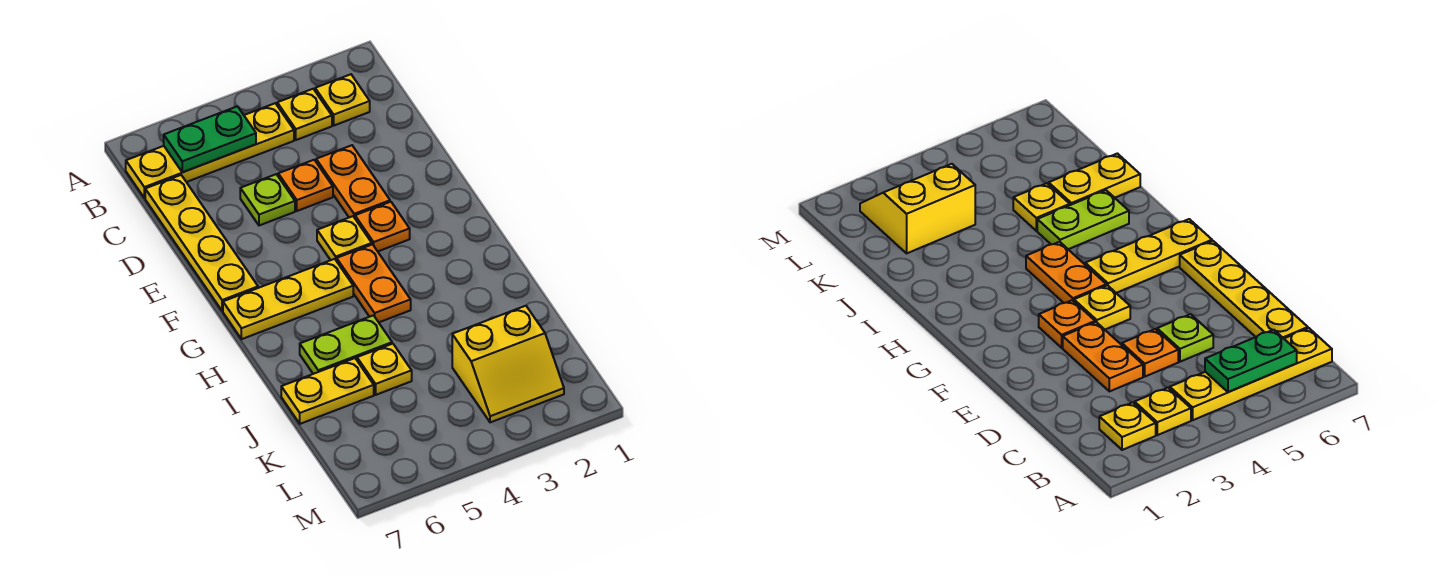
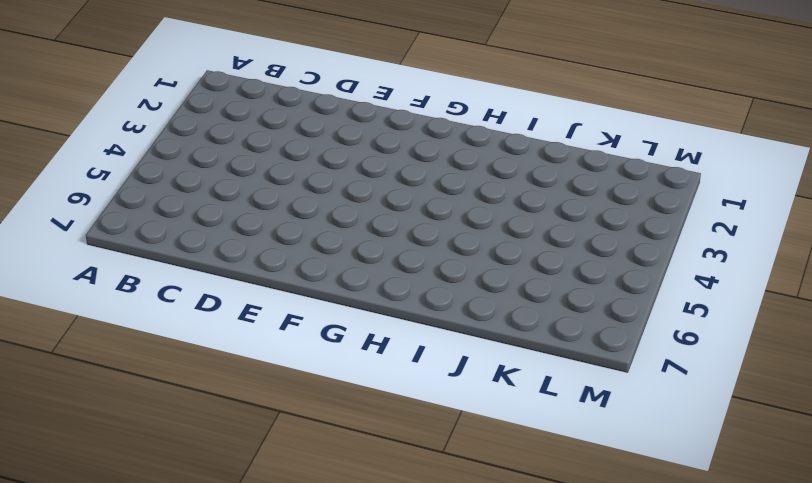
none -> yellow 1x1 plate [315,74,370,125]
none -> yellow 1x1 plate [277,89,332,140]
none -> yellow 1x4 plate [126,103,294,198]

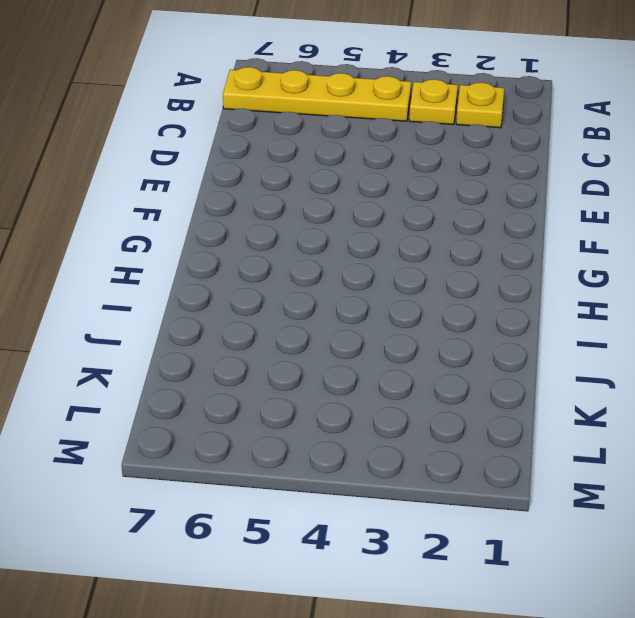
none -> yellow 1x4 plate [145,175,258,311]
none -> orange 1x2 plate [316,145,390,218]
none -> orange 1x1 plate [278,160,333,211]

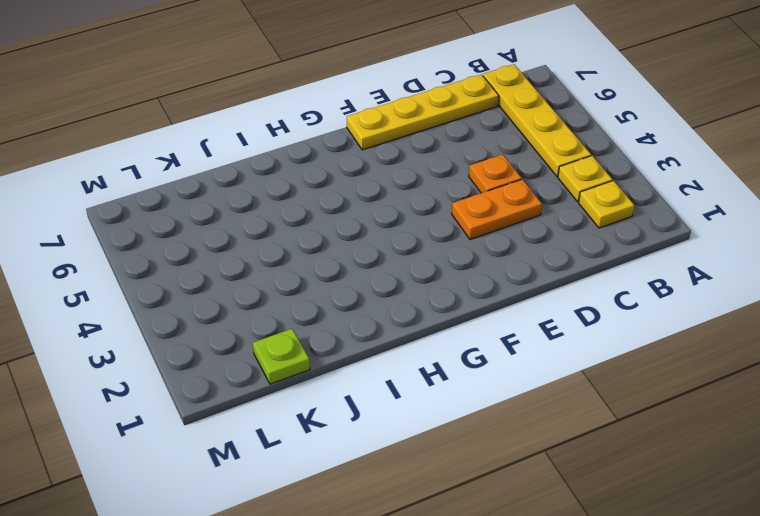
lime 1x1 plate [253,329,310,384] -> lime 1x1 plate moved to [240,174,295,225]
none -> orange 1x1 plate [355,202,410,251]
none -> yellow 1x1 plate [317,216,372,261]
none -> orange 1x2 plate [337,244,411,322]

